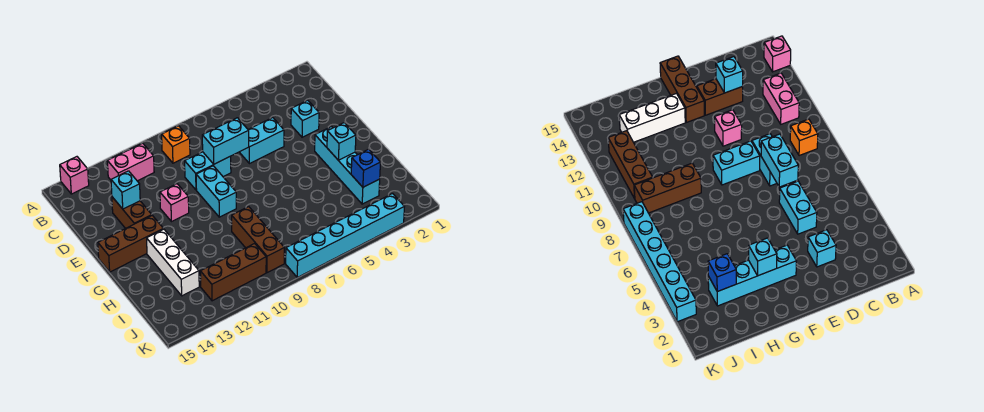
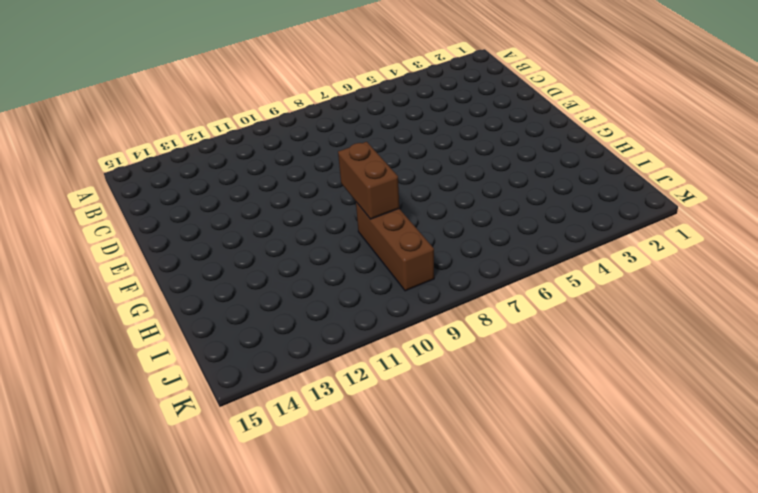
brown 1x2 brick [338,142,399,219] -> brown 1x2 brick moved to [112,197,152,228]
none -> pink 1x1 brick [60,157,89,194]
none -> orange 1x1 brick [162,126,190,163]
none -> pink 1x2 brick [107,143,154,181]

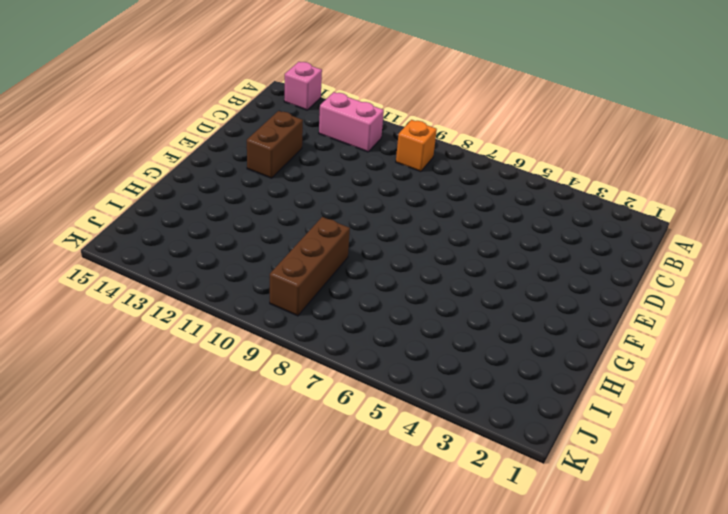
none -> cyan 1x1 brick [291,100,319,137]
none -> cyan 1x2 brick [240,118,284,164]
none -> cyan 1x2 brick [185,152,231,190]

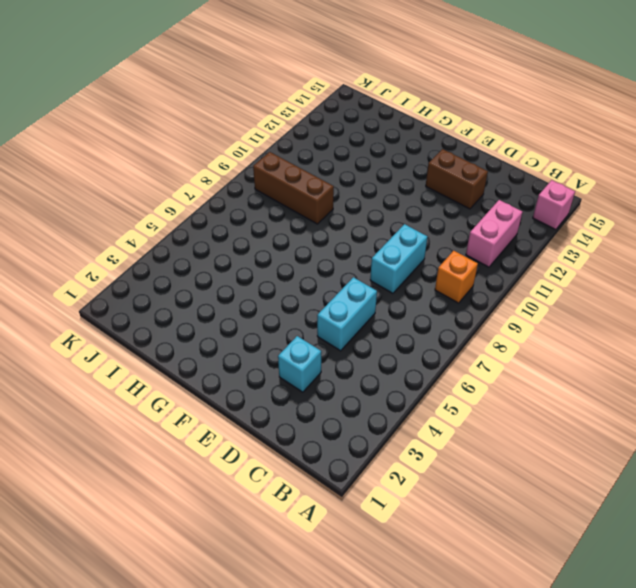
none -> cyan 1x2 brick [196,166,236,217]
none -> pink 1x1 brick [160,184,189,222]
none -> cyan 1x4 brick [315,126,380,204]

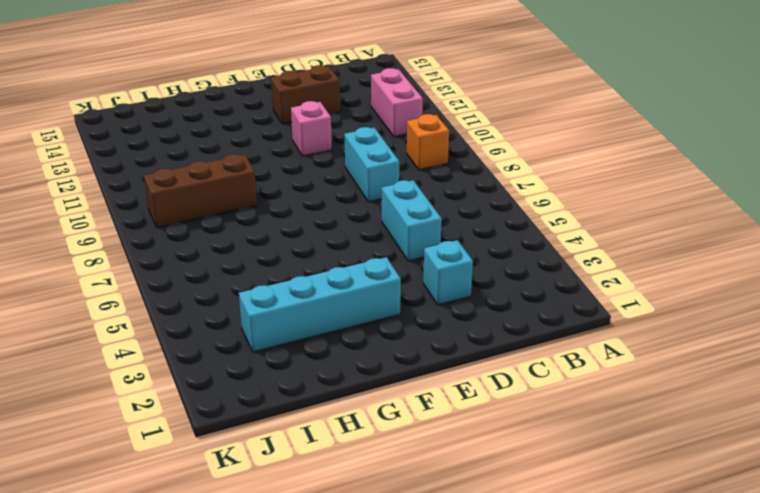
none -> pink 1x1 brick [60,157,89,194]
none -> cyan 1x2 brick [196,166,236,217]
none -> brown 1x3 brick [98,215,163,272]

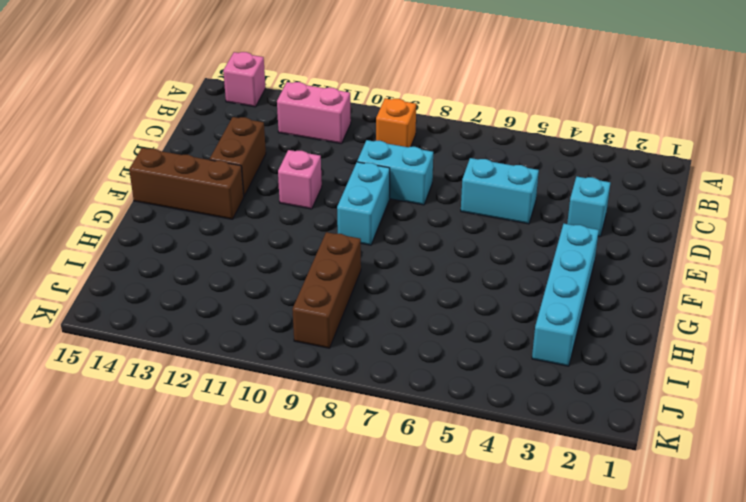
none -> white 1x3 brick [147,229,199,296]
none -> brown 1x3 brick [200,244,266,301]
none -> cyan 1x6 brick [286,194,404,277]

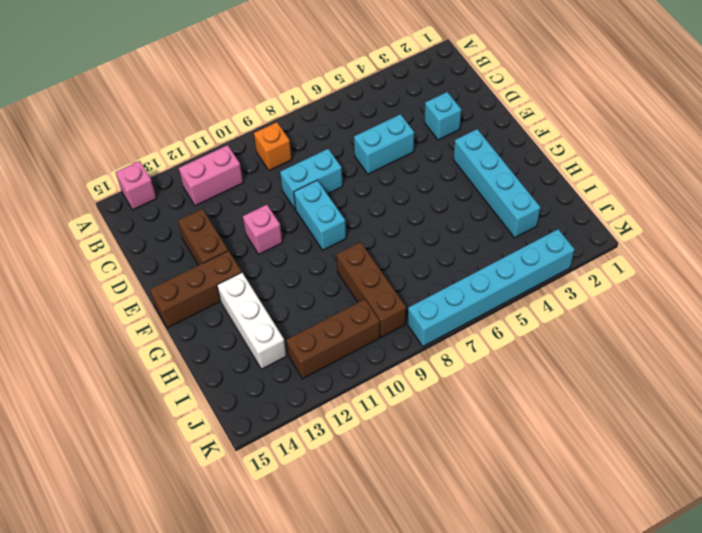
none -> cyan 1x2 brick [202,118,249,164]
none -> cyan 1x1 brick [111,171,140,209]
none -> cyan 1x1 brick [327,123,356,160]

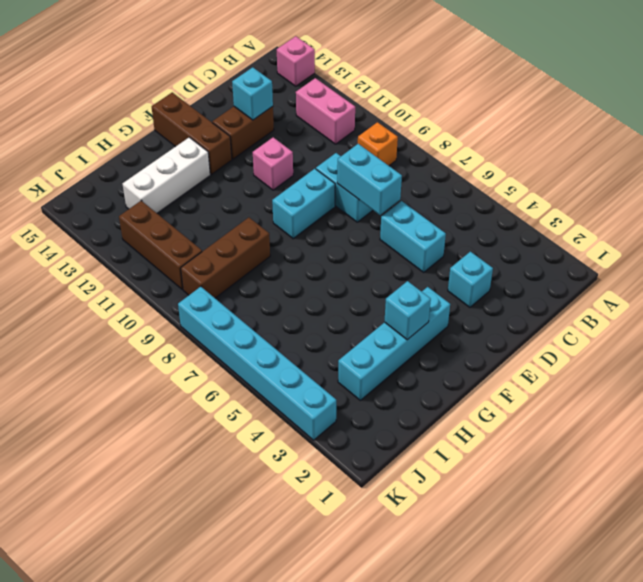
none -> blue 1x1 brick [351,149,381,187]

